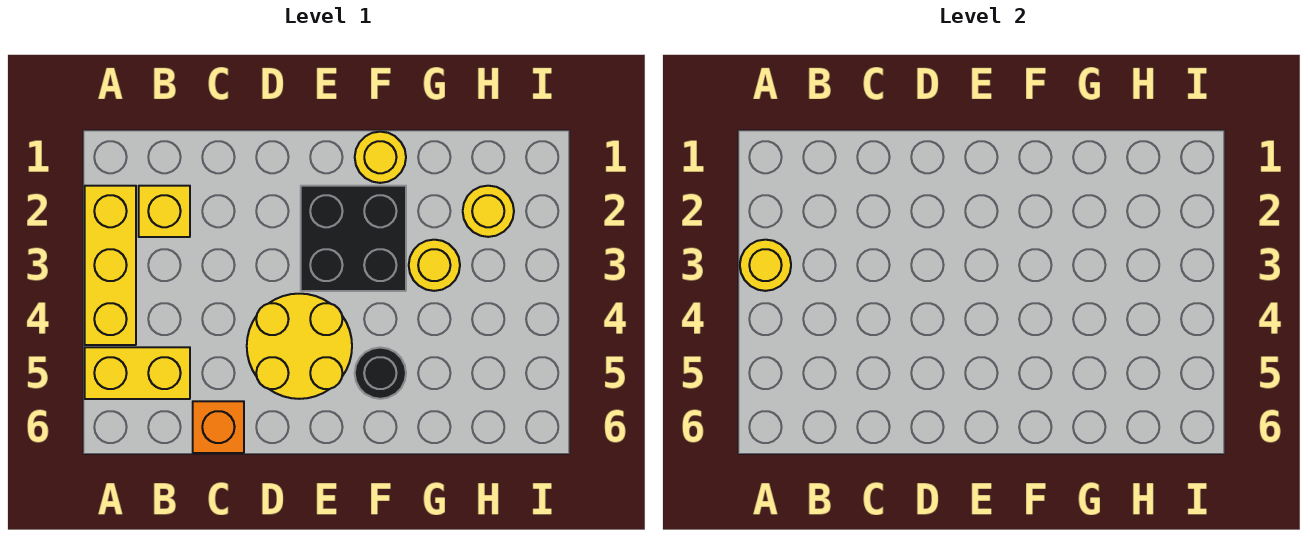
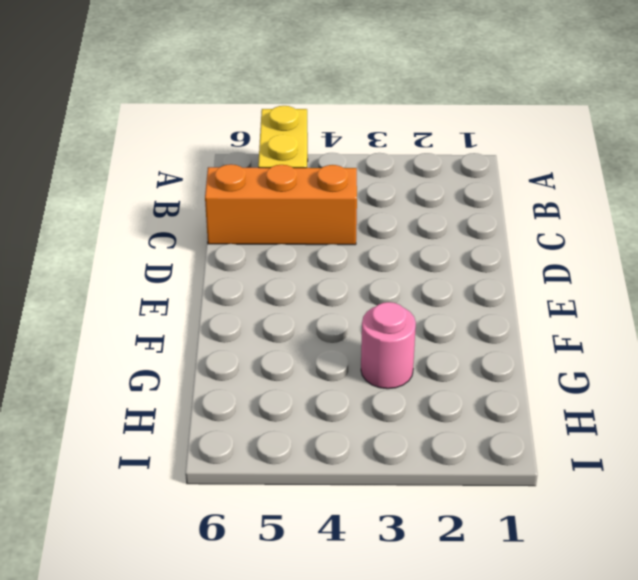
orange 1x3 brick [205,164,357,245] -> orange 1x1 brick [193,401,244,453]
pink 1x1 round brick [361,302,416,389] -> yellow 1x1 round brick [409,240,460,291]
none -> yellow 1x3 brick [85,186,136,345]
none -> yellow 1x1 brick [139,186,190,237]

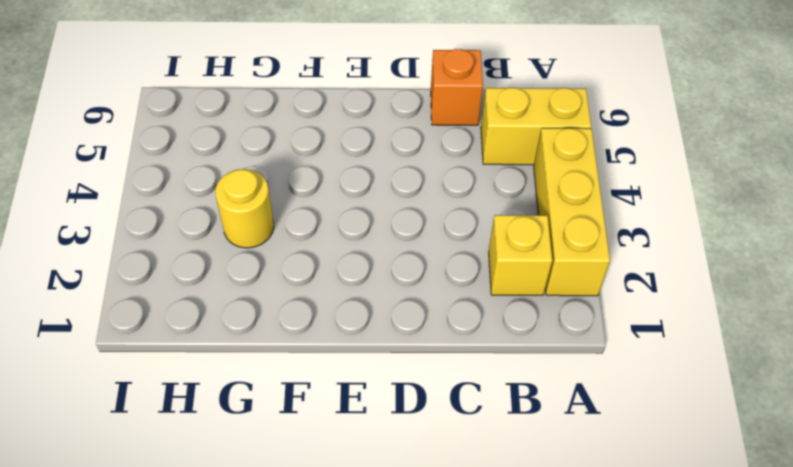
none -> yellow 2x2 round brick [247,294,352,399]
none -> black 2x2 brick [301,186,406,291]

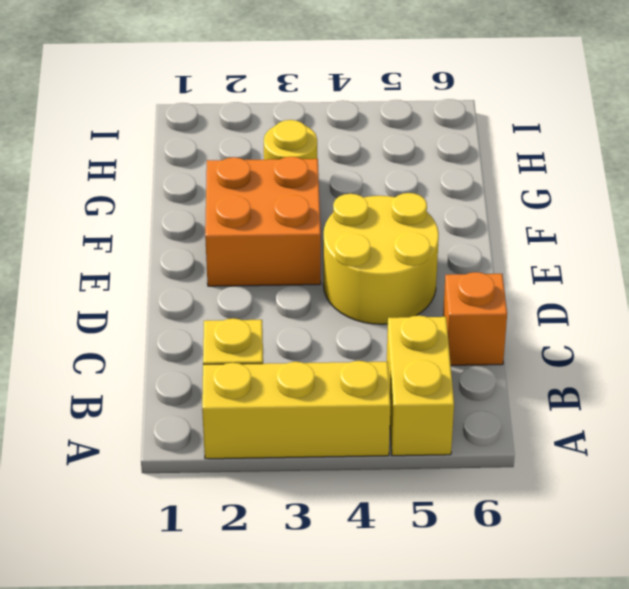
orange 2x2 brick [205,157,321,286] -> black 2x2 brick [301,186,406,291]
none -> yellow 1x1 round brick [355,132,406,183]
none -> black 1x1 round brick [355,348,406,399]

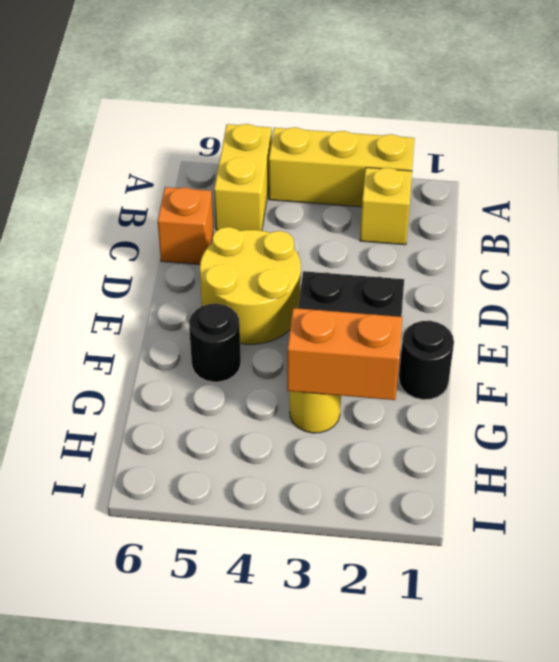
black 1x1 round brick [399,321,454,400] -> yellow 1x1 round brick [355,132,406,183]
orange 1x2 brick [287,308,402,400] -> none
none -> yellow 1x1 round brick [463,186,514,237]
none -> yellow 1x1 round brick [740,240,791,291]

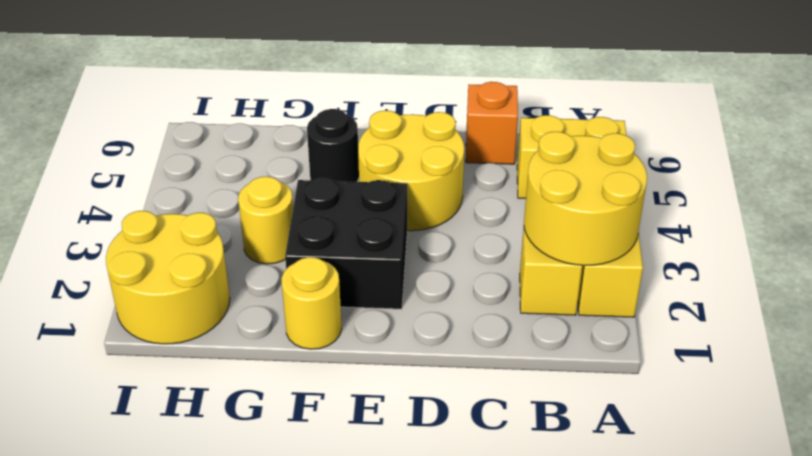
yellow 2x2 round brick [524,132,647,265] -> yellow 1x1 round brick [740,240,791,291]
yellow 2x2 round brick [106,211,230,344] -> yellow 1x1 round brick [463,186,514,237]

